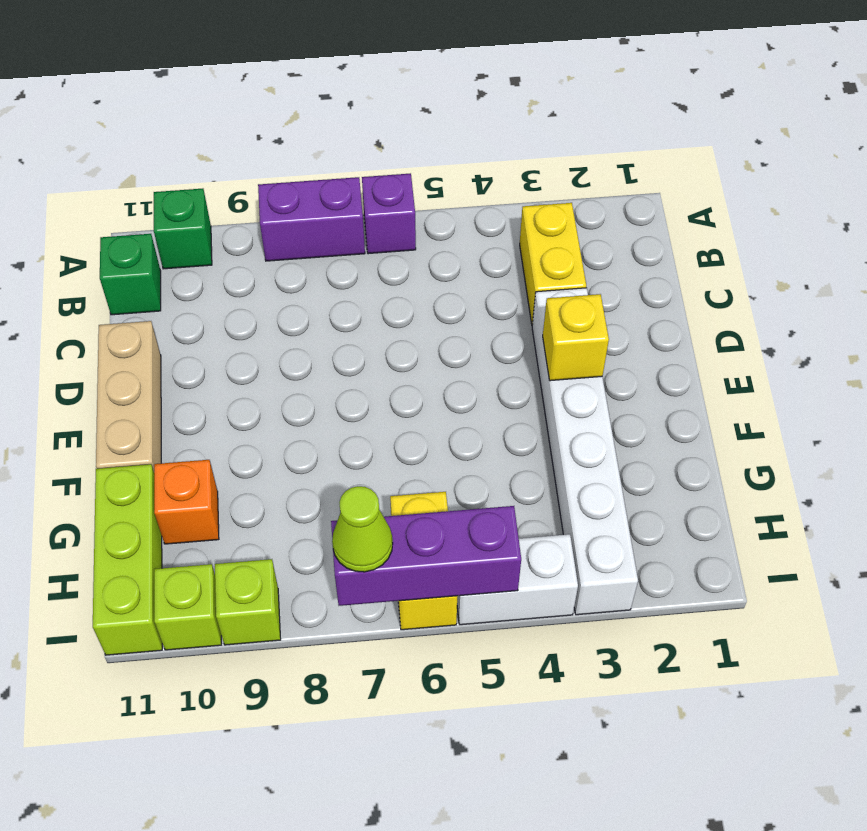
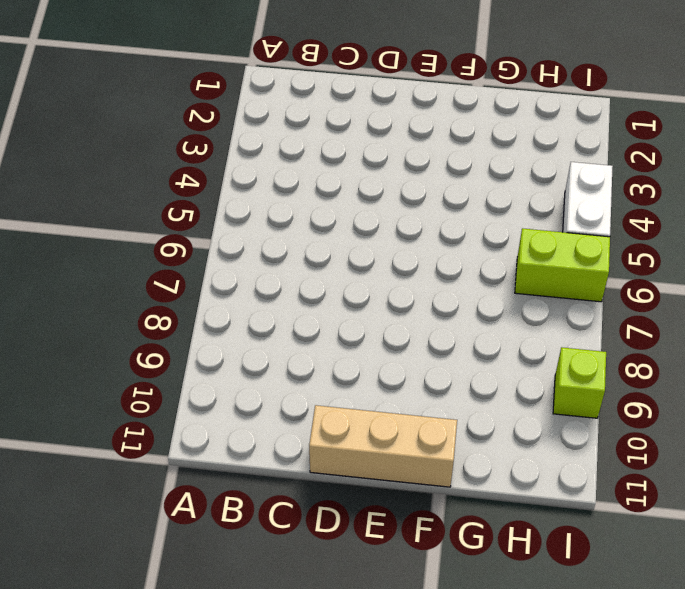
lime 1x2 brick [515,228,610,302] -> yellow 1x2 brick [390,492,457,630]
none -> purple 1x1 brick [362,173,416,254]
none -> purple 1x2 brick [258,177,365,261]
none -> green 1x1 brick [154,189,212,269]

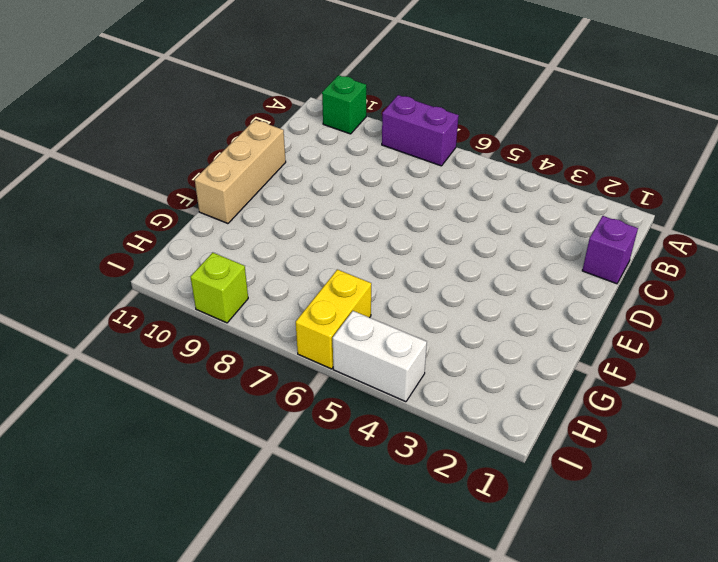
purple 1x1 brick [582,216,638,284] -> purple 1x1 brick moved to [362,173,416,254]
none -> yellow 1x2 brick [520,203,586,324]
none -> green 1x1 brick [100,234,161,315]
none -> white 1x6 brick [532,288,638,615]

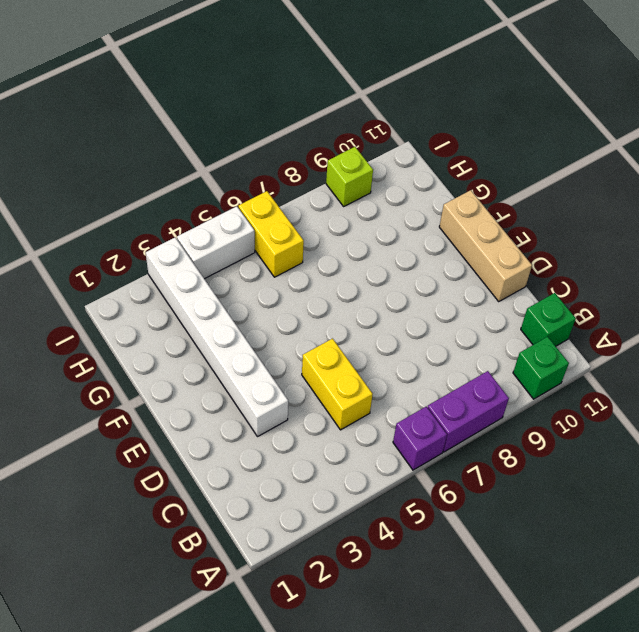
yellow 1x2 brick [302,339,373,430] -> yellow 1x2 brick moved to [520,203,586,324]
none -> orange 1x1 brick [154,460,219,544]
none -> lime 1x3 brick [93,464,162,655]
none -> lime 1x1 brick [154,564,222,650]

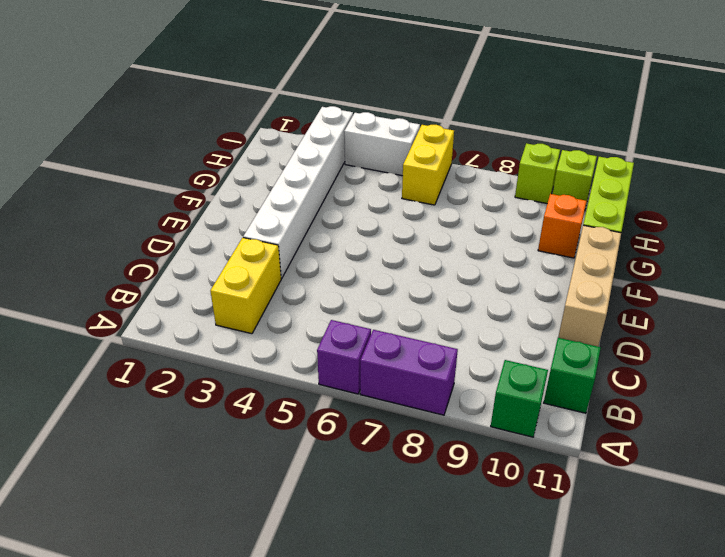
none -> yellow 1x1 brick [543,294,609,381]
none -> purple 1x3 brick [331,506,521,606]
none -> lime 1x1 cone [332,486,393,572]

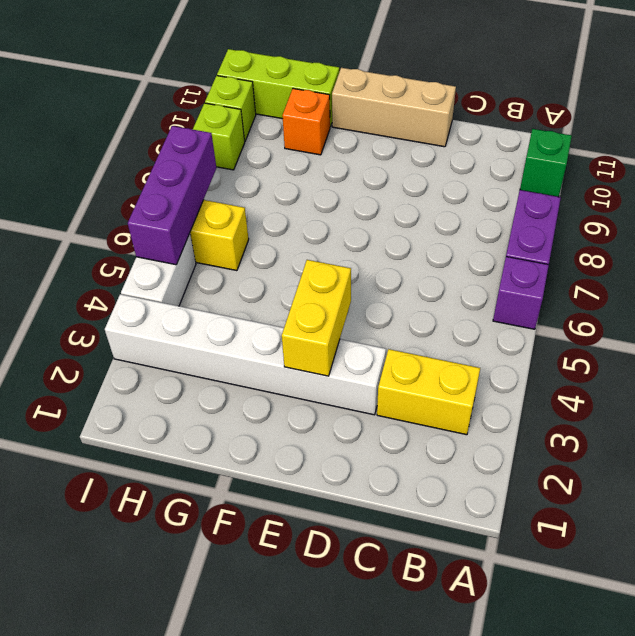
yellow 1x2 brick [282,260,351,376] -> yellow 1x1 brick [543,294,609,381]
none -> green 1x1 brick [100,234,161,315]
none -> lime 1x1 cone [332,486,393,572]

